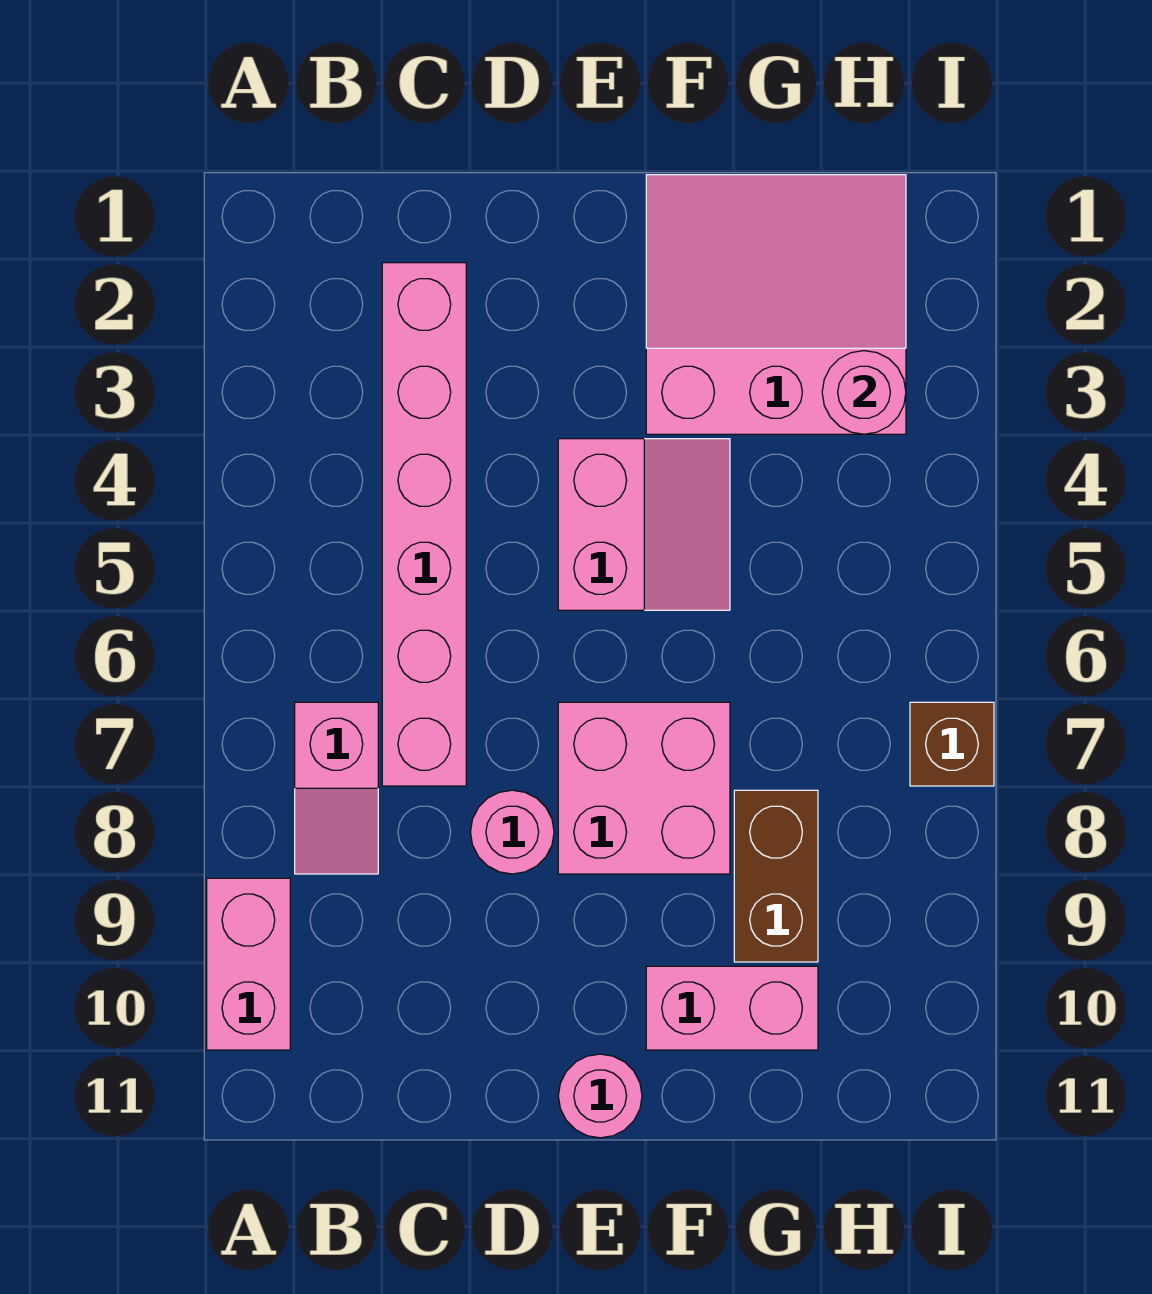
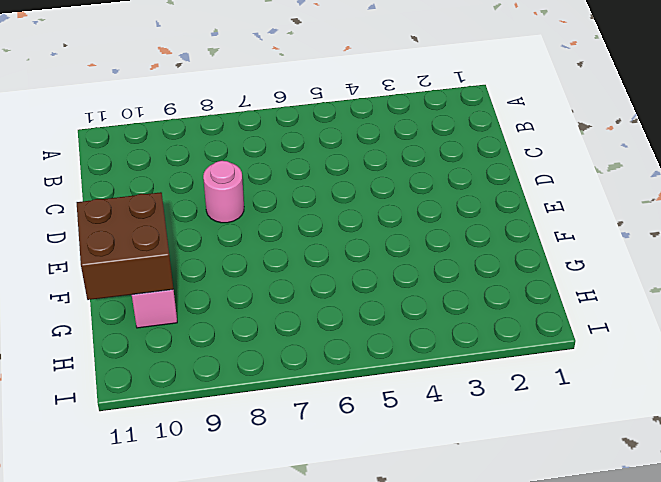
brown 2x2 brick [77,192,173,300] -> none
none -> pink 1x2 brick [207,878,290,1050]
none -> pink 1x2 slope [295,702,378,874]
none -> pink 1x6 brick [382,263,466,786]

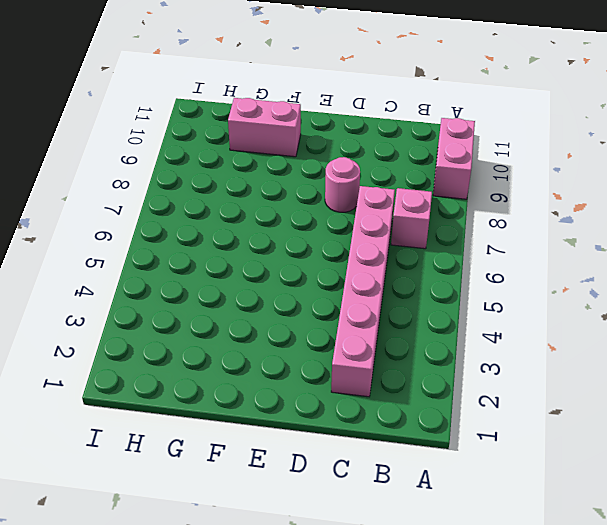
none -> pink 2x2 slope [558,439,730,610]
none -> pink 2x2 brick [558,702,730,874]
none -> pink 1x1 round brick [558,1054,642,1138]

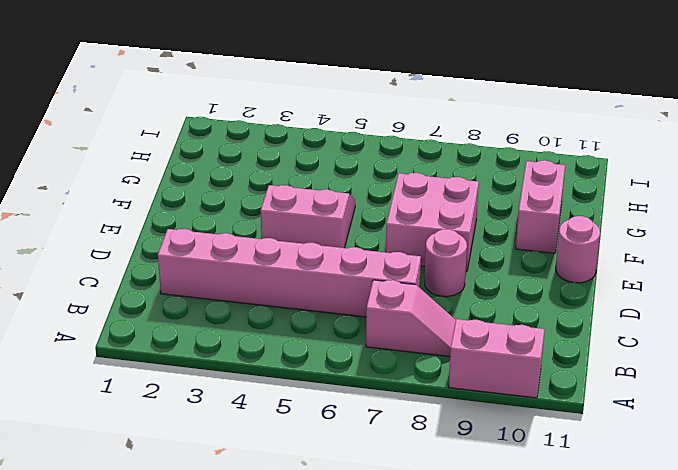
none -> pink 3x3 slope [646,175,906,434]
none -> brown 1x2 brick [734,790,818,962]
none -> brown 1x1 brick [910,702,994,786]

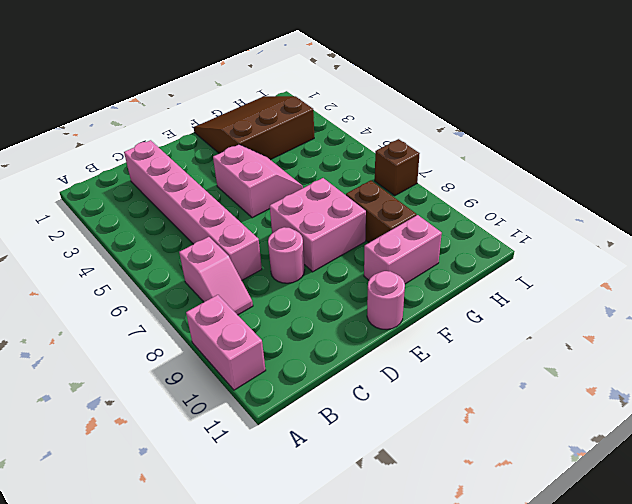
brown 3x3 slope [194,96,314,160] -> pink 3x3 slope [646,175,906,434]
none -> pink 1x1 round brick [822,351,906,434]

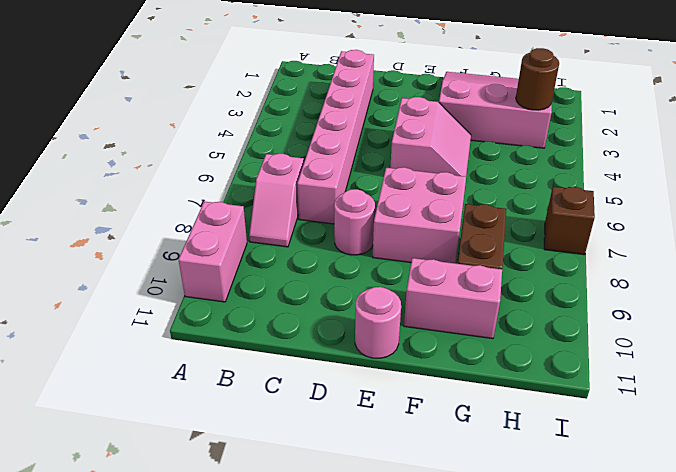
brown 1x1 round brick [516,48,559,110] -> pink 1x1 round brick [822,351,906,434]

